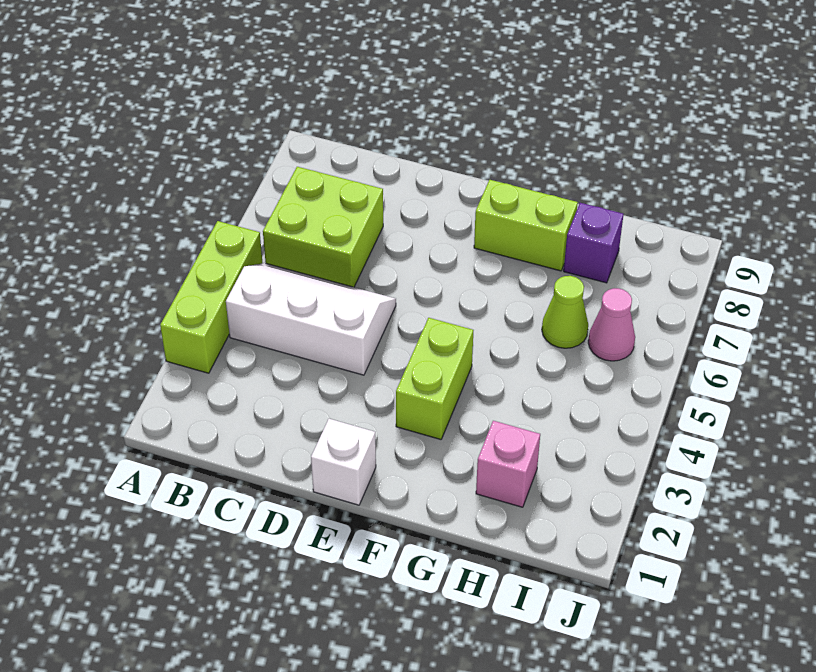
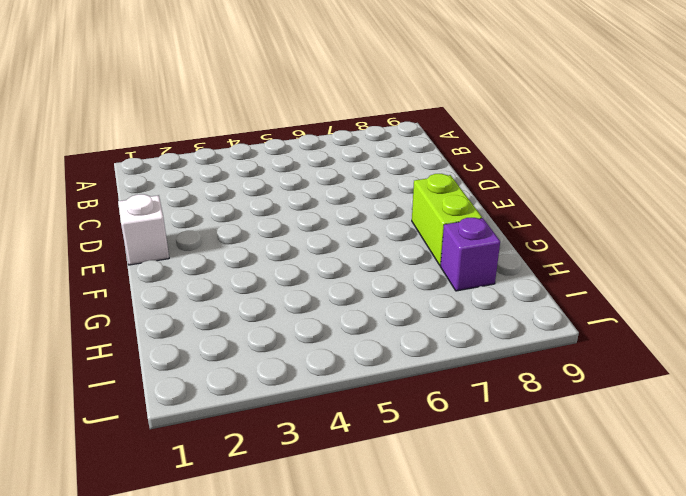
none -> lime 1x3 brick [160,221,262,373]
none -> white 2x3 slope [226,263,396,375]

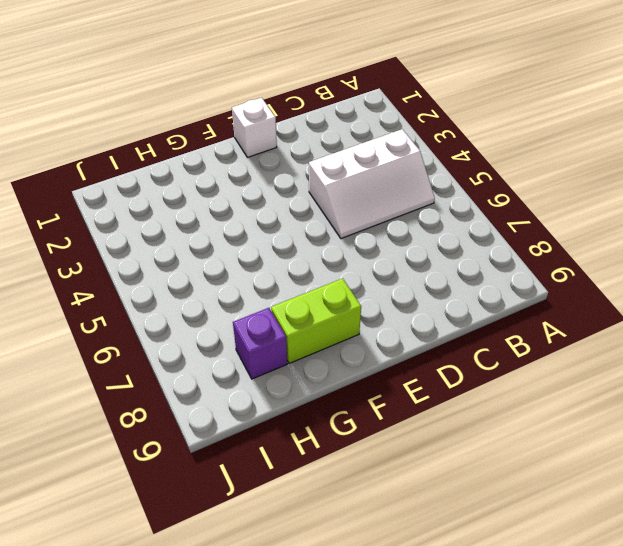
none -> lime 1x3 brick [160,221,262,373]
none -> lime 2x2 brick [263,167,383,287]

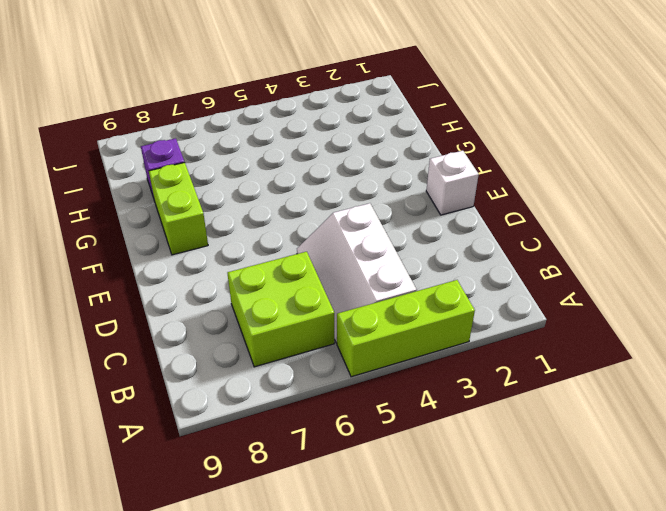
none -> lime 1x2 brick [396,318,473,439]
none -> pink 1x1 brick [476,421,540,507]

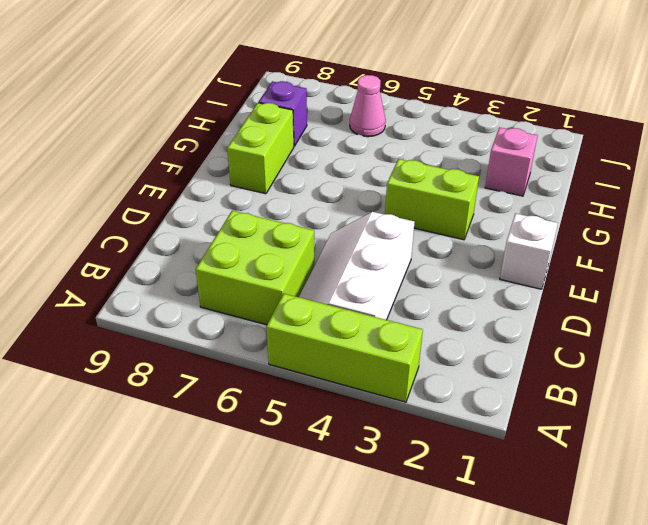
none -> lime 1x1 cone [542,276,588,348]

